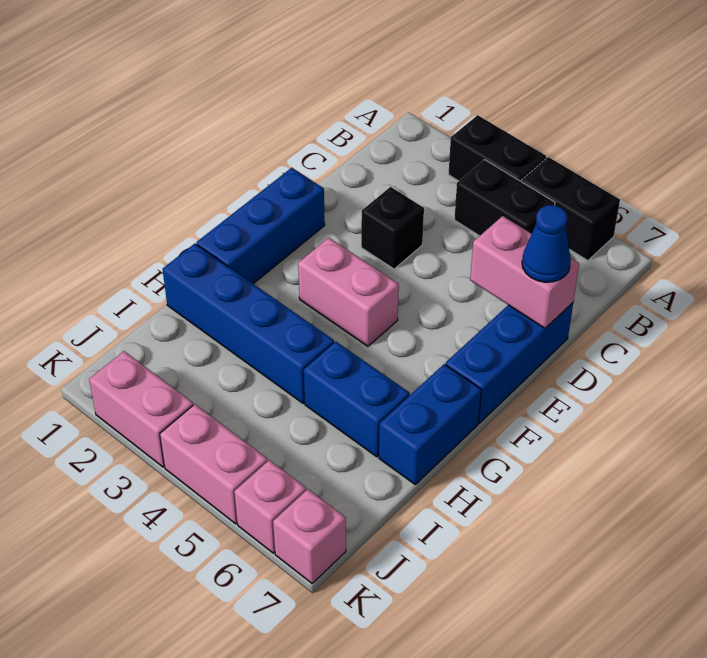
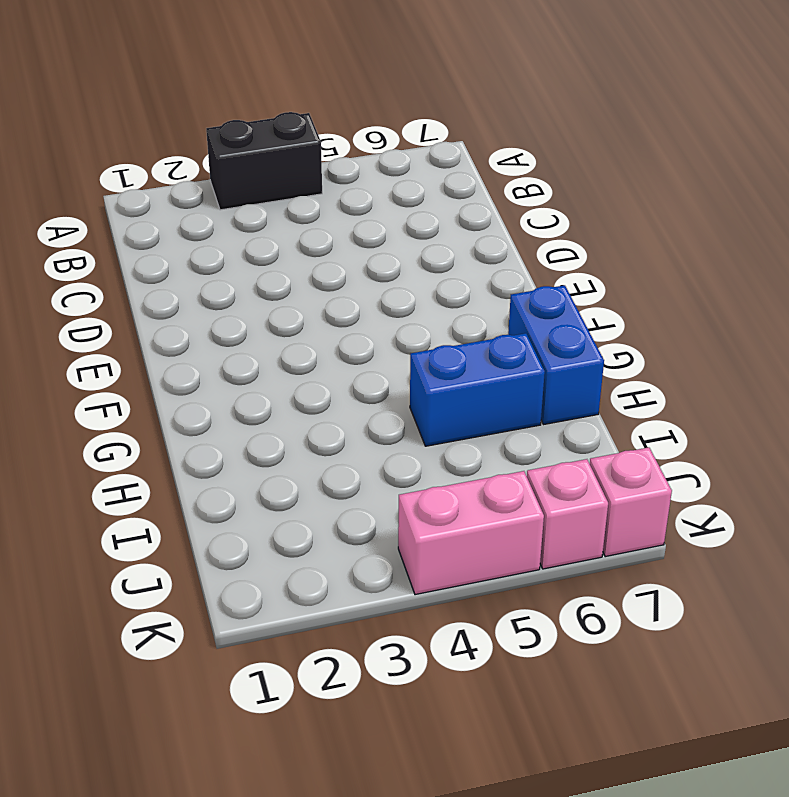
none -> black 1x2 brick [521,157,620,261]
none -> black 1x2 brick [454,160,555,236]
none -> black 1x1 brick [361,187,424,269]

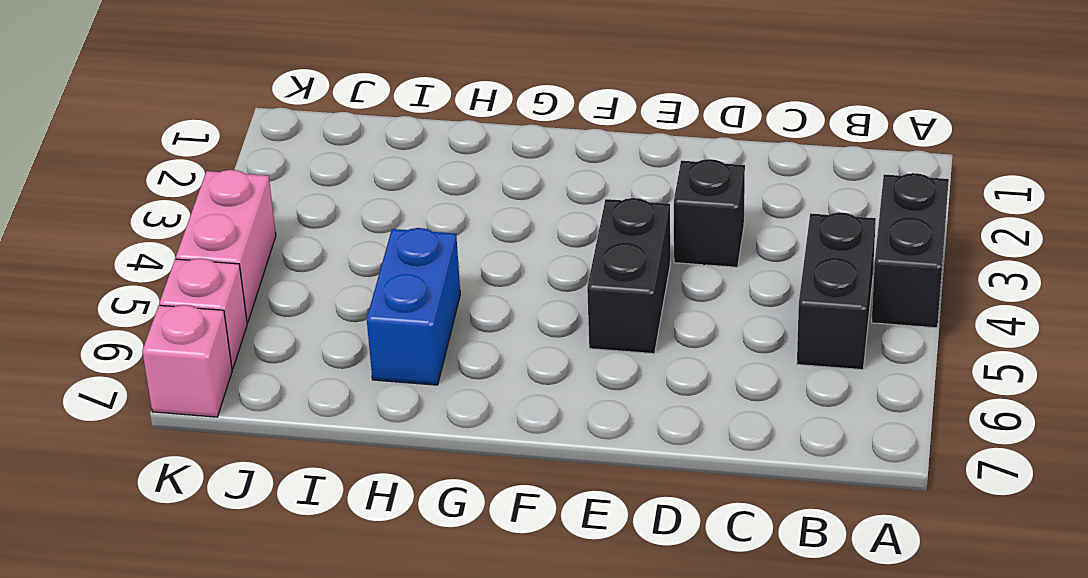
black 1x2 brick [587,198,670,354] -> black 1x2 brick moved to [521,157,620,261]
none -> blue 1x3 brick [445,303,573,423]
none -> blue 1x3 brick [196,168,325,284]
none -> pink 1x2 brick [298,238,399,346]

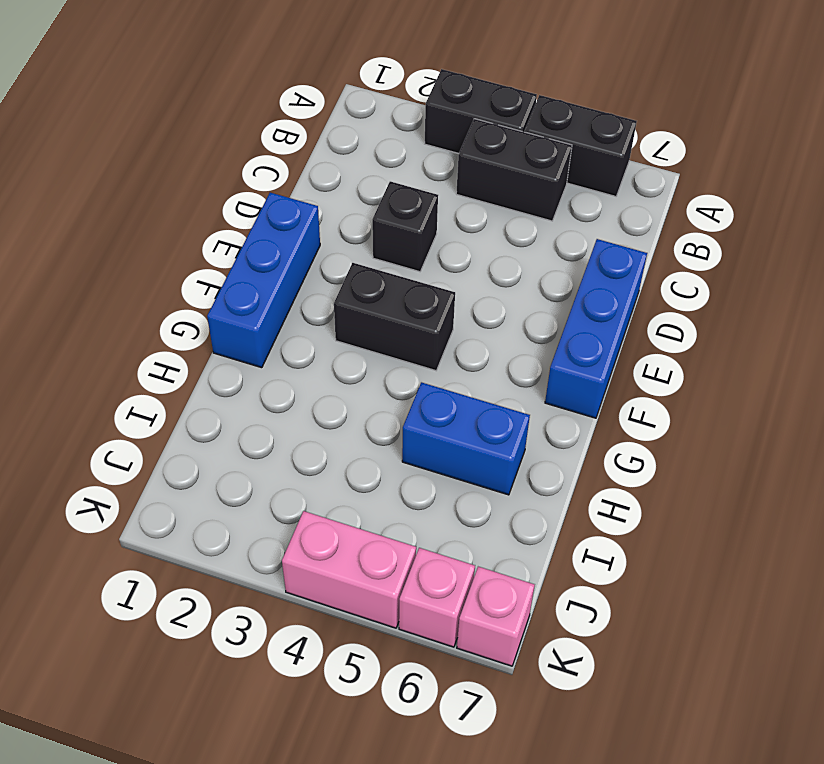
black 1x2 brick [334,263,455,371] -> pink 1x2 brick [298,238,399,346]
none -> blue 1x2 brick [379,364,481,484]
none -> blue 1x4 brick [163,244,334,404]
none -> pink 1x2 brick [89,351,193,467]

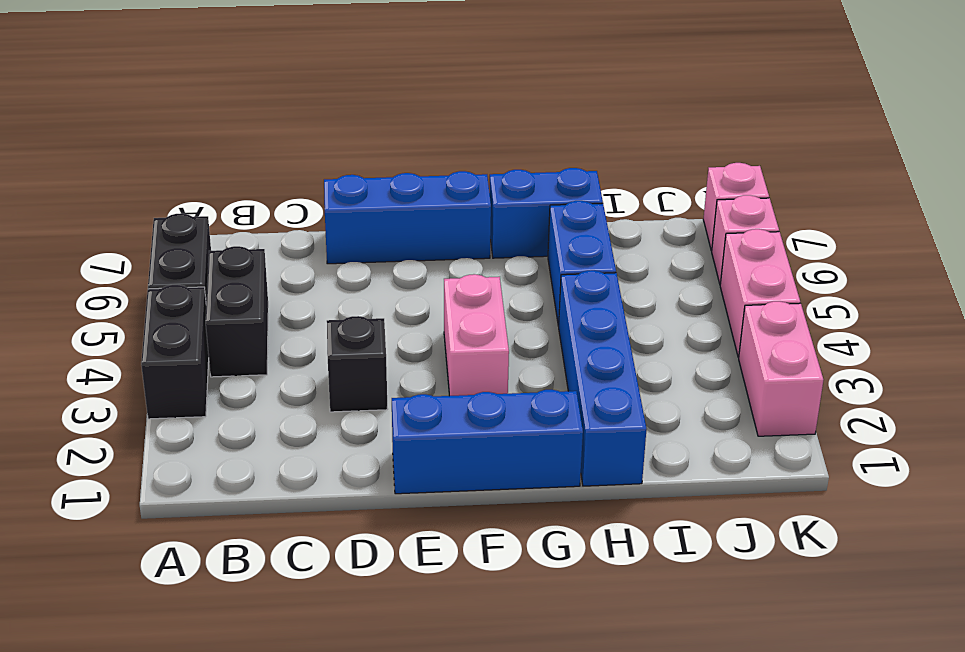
none -> pink 1x2 brick [470,216,579,328]
none -> blue 1x1 cone [522,205,571,282]

